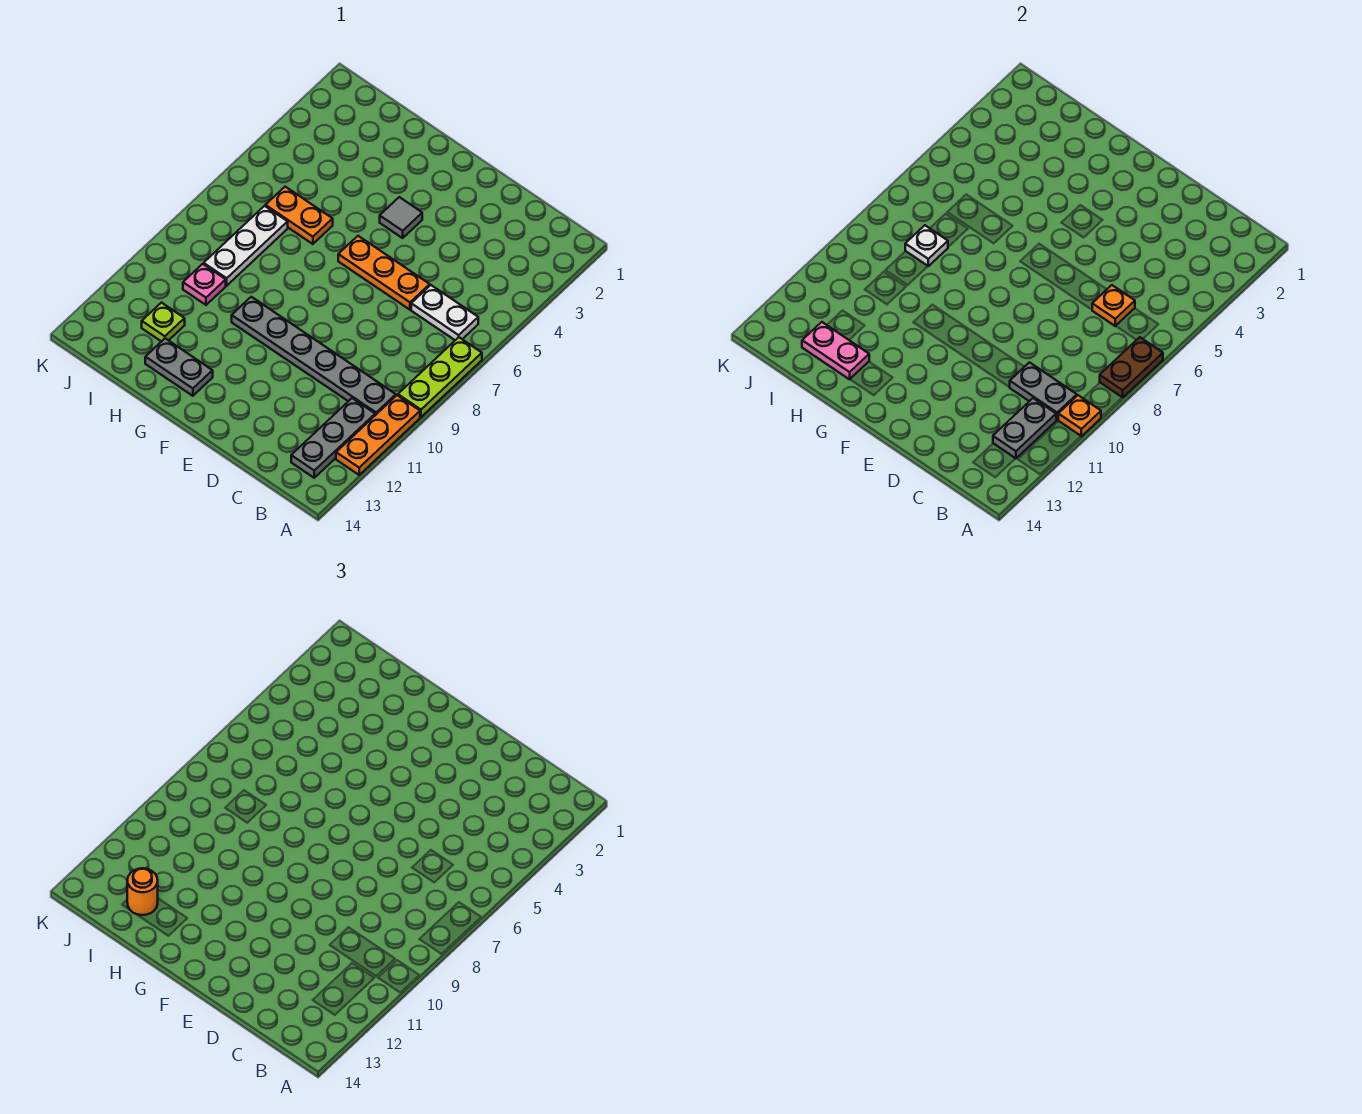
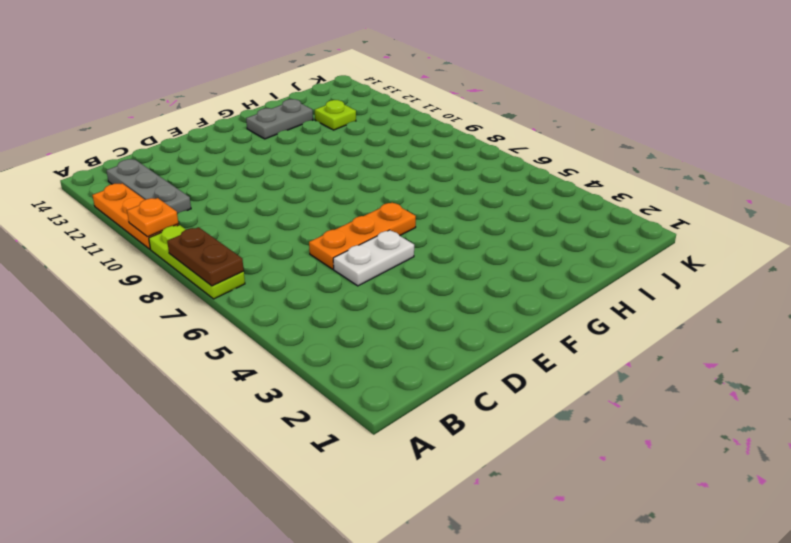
white 1x2 plate [333,230,414,286] -> white 1x2 plate moved to [411,285,478,340]
none -> grey 1x6 plate [232,297,396,415]
none -> grey 1x1 tile [380,197,422,238]
none -> orange 1x2 plate [265,187,333,244]

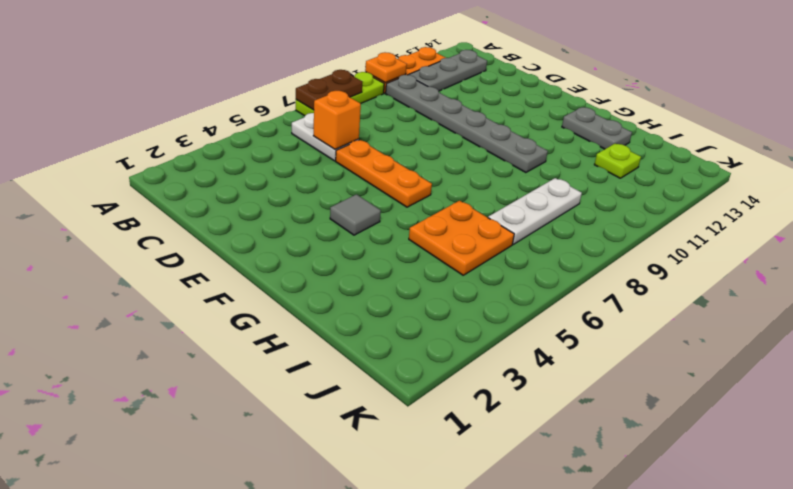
orange 1x1 brick [313,91,361,149] -> orange 1x1 plate [1092,285,1135,326]
orange 2x2 plate [409,201,514,275] -> orange 1x2 plate [265,187,333,244]
none -> pink 1x1 plate [183,264,226,305]
none -> grey 1x2 plate [1010,362,1077,420]
none -> grey 1x2 plate [993,398,1056,459]

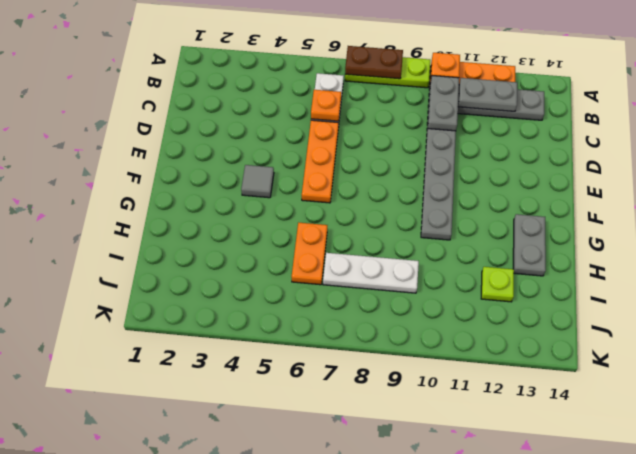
none -> pink 1x1 plate [183,264,226,305]
none -> pink 1x2 plate [802,322,869,379]
none -> white 1x1 plate [905,225,948,266]

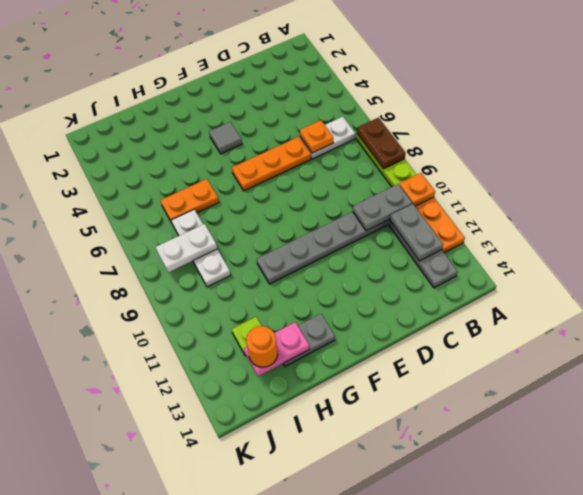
white 1x2 plate [156,224,217,272] -> white 1x1 plate [905,225,948,266]
none -> pink 1x1 plate [183,264,226,305]

